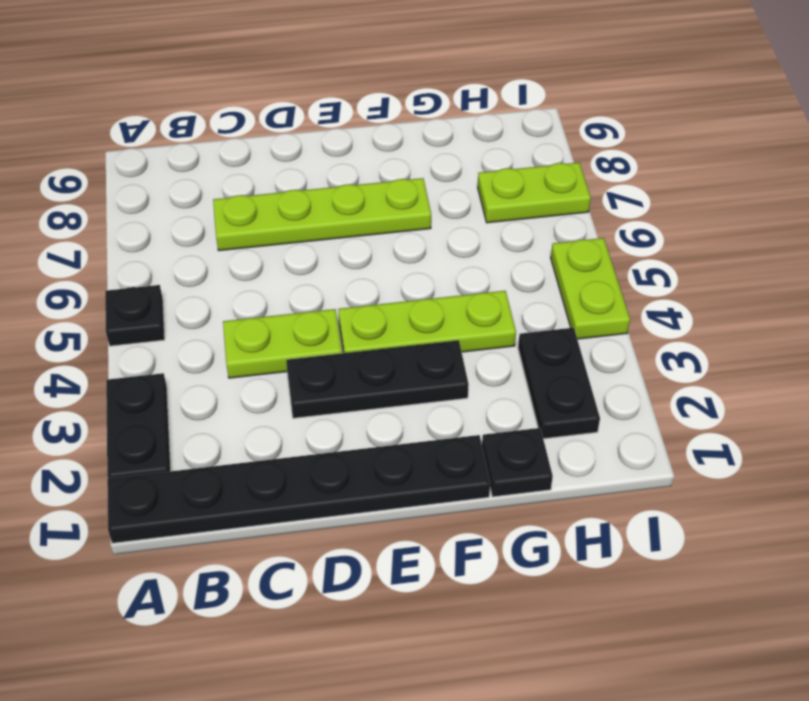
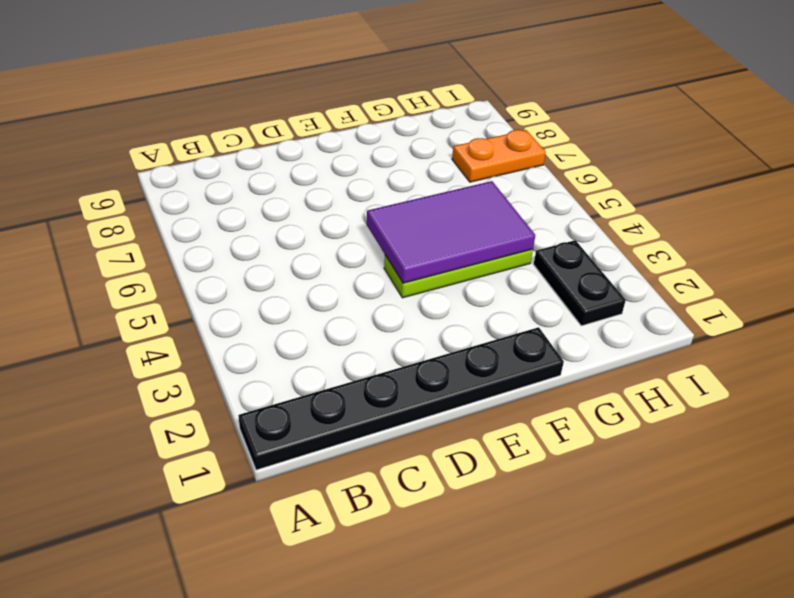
purple 2x3 tile [367,181,535,283] -> none
orange 1x2 plate [452,130,546,182] -> lime 1x2 plate [478,163,591,223]
none -> black 1x2 plate [106,373,171,479]
none -> black 1x1 plate [105,285,165,346]

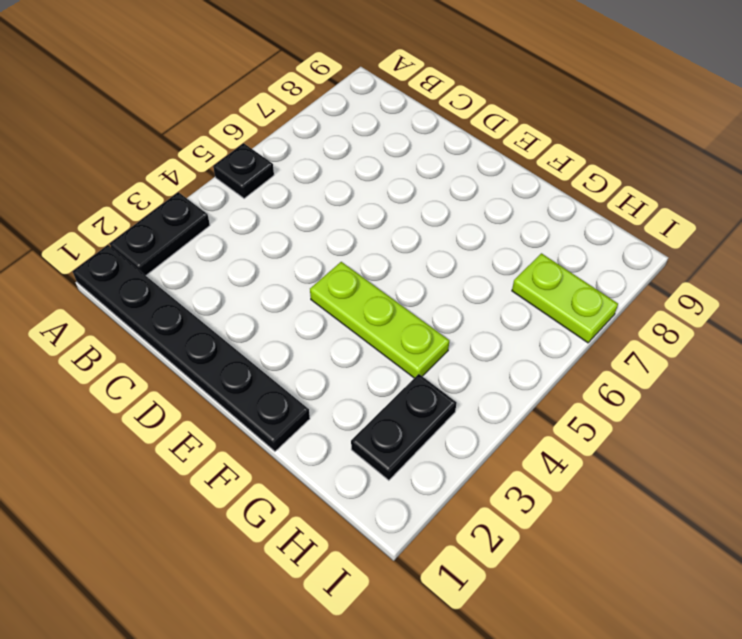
none -> lime 1x2 plate [223,309,342,378]
none -> lime 1x4 plate [213,178,431,251]

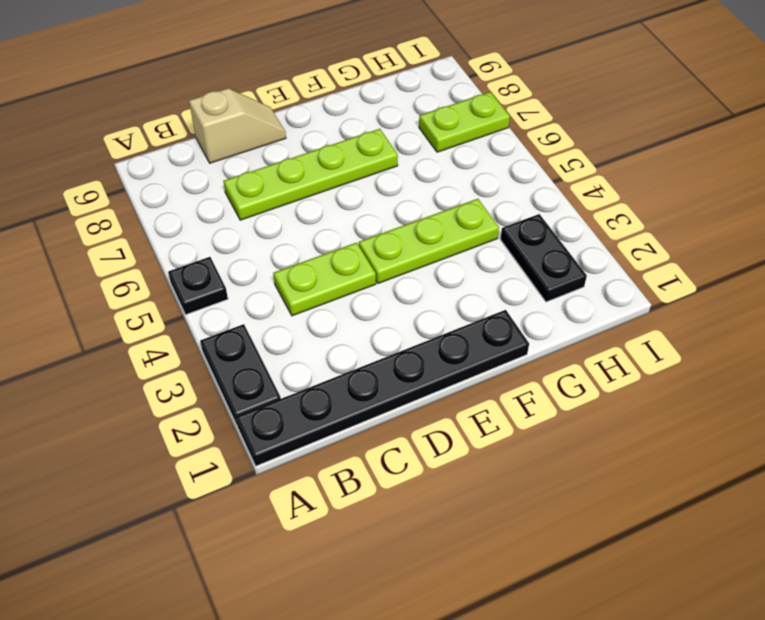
tan 1x2 slope [189,88,286,163] -> none
none -> black 1x3 plate [286,340,469,418]
none -> black 1x1 plate [482,428,553,497]

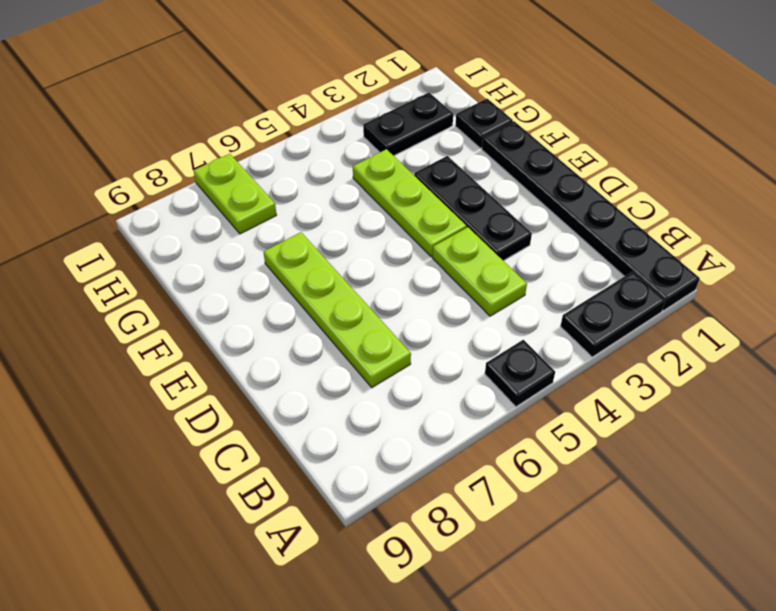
none -> lime 1x2 plate [551,238,630,339]

